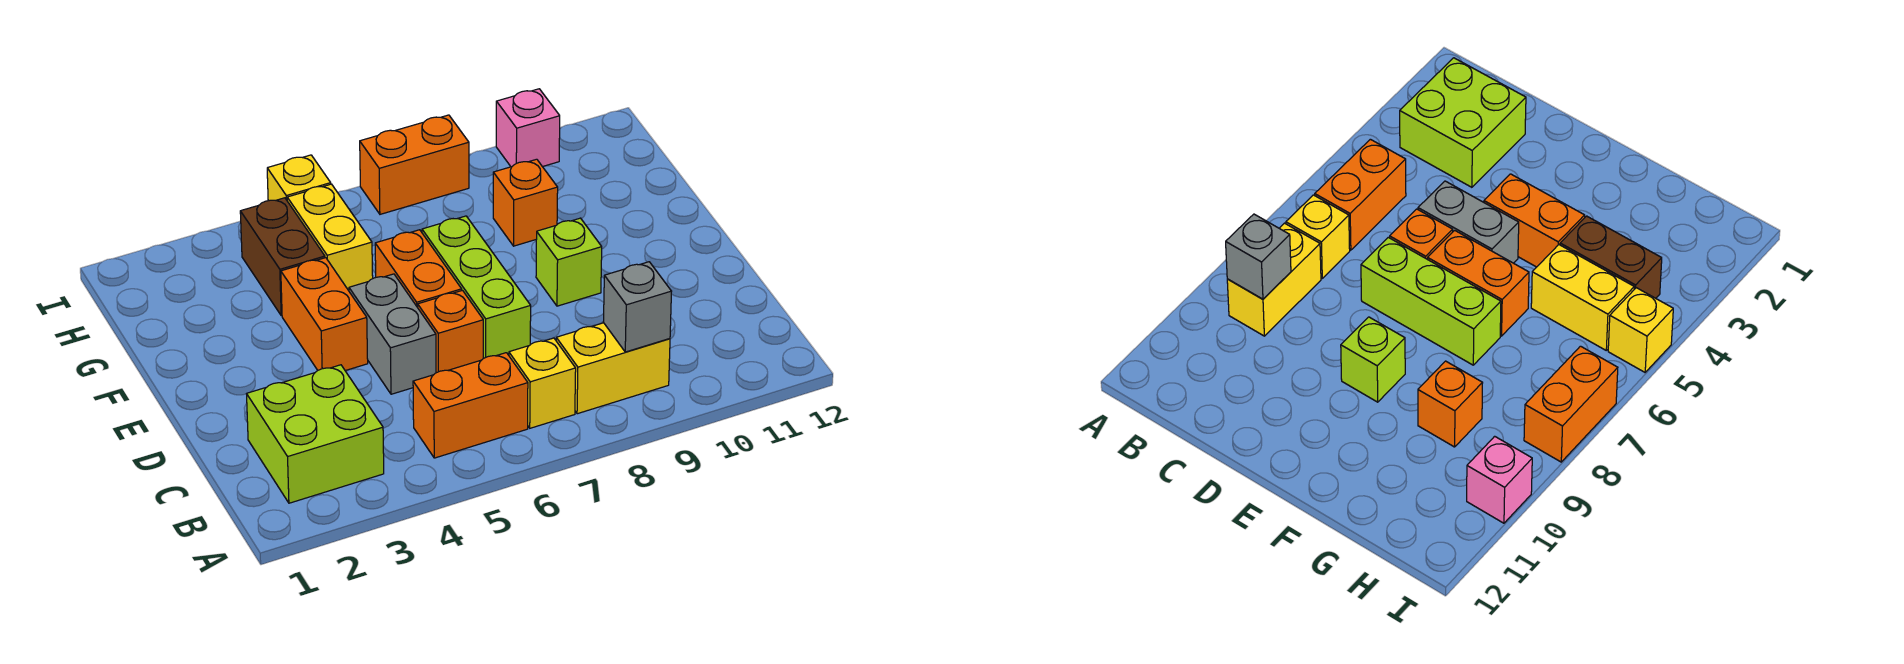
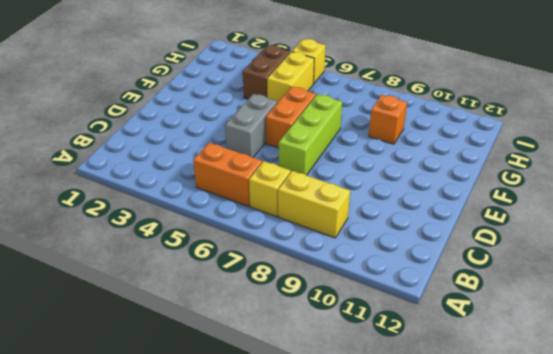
none -> lime 2x2 brick [247,365,384,503]
none -> orange 1x1 brick [418,290,483,373]
none -> orange 1x2 brick [281,258,368,371]

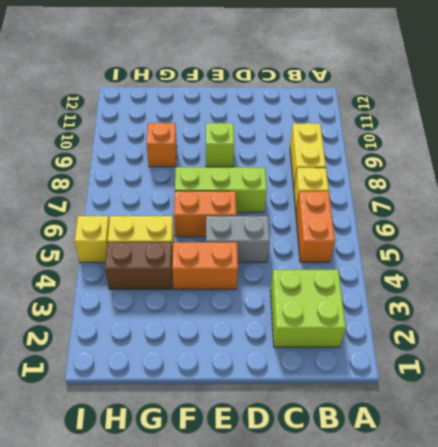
none -> orange 1x1 brick [418,290,483,373]
none -> orange 1x2 brick [360,115,469,214]
none -> pink 1x1 brick [496,89,560,167]

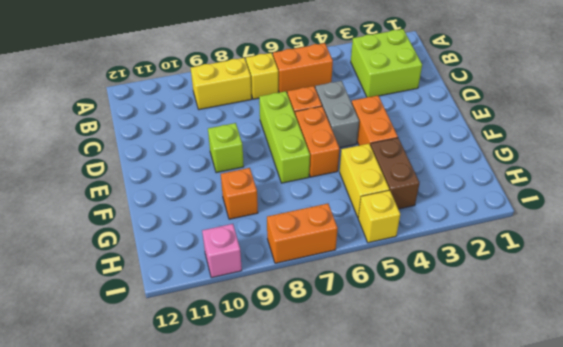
none -> grey 1x1 brick [604,262,672,352]

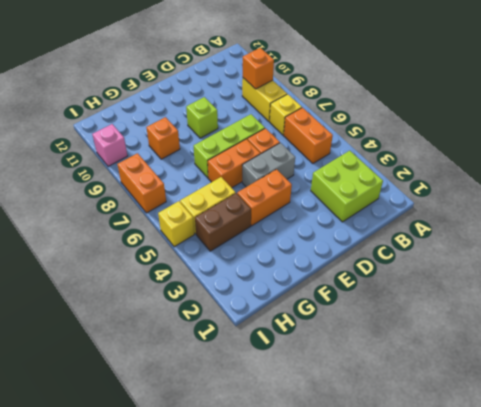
orange 1x1 brick [243,48,274,89] -> grey 1x1 brick [604,262,672,352]

